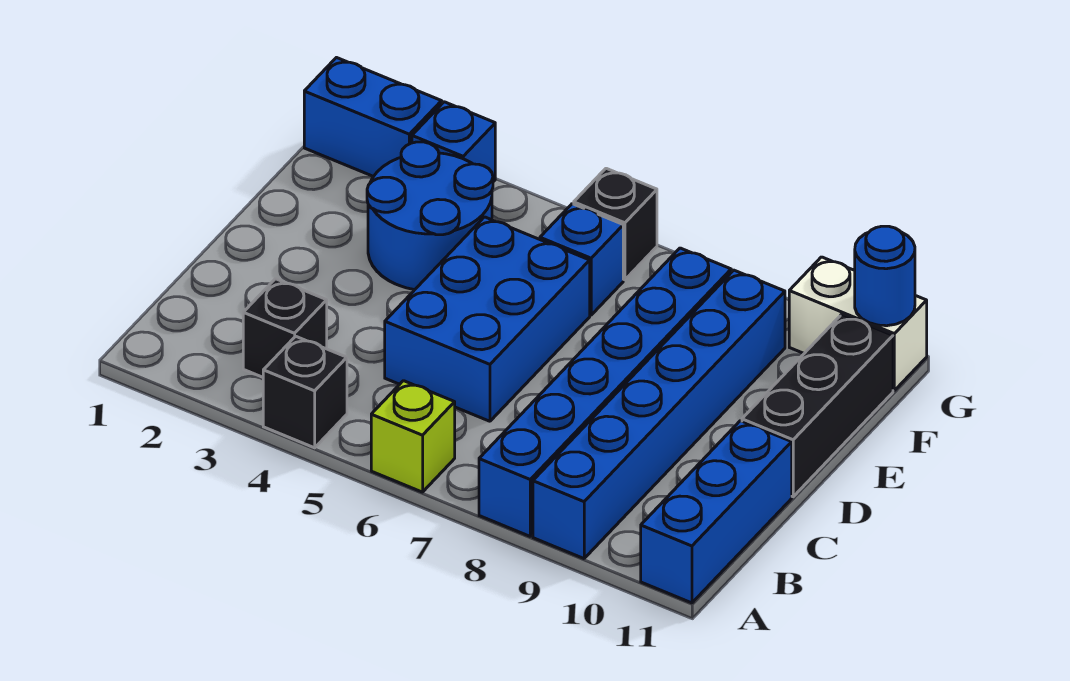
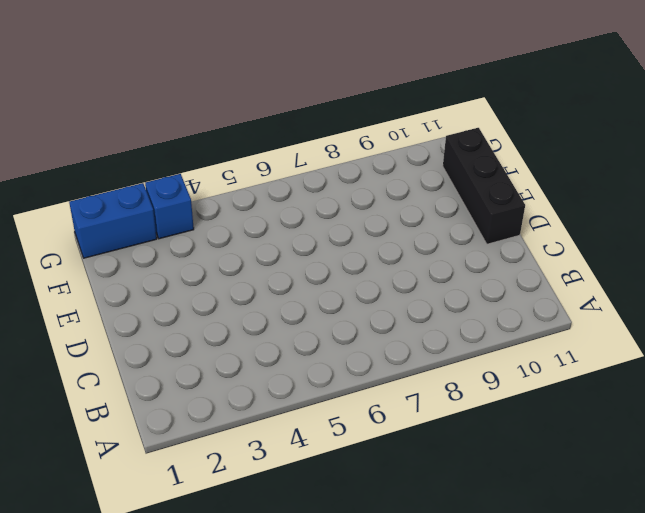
none -> black 1x1 brick [263,336,347,448]
none -> lime 1x1 brick [371,381,455,492]
none -> blue 1x6 brick [479,248,731,536]

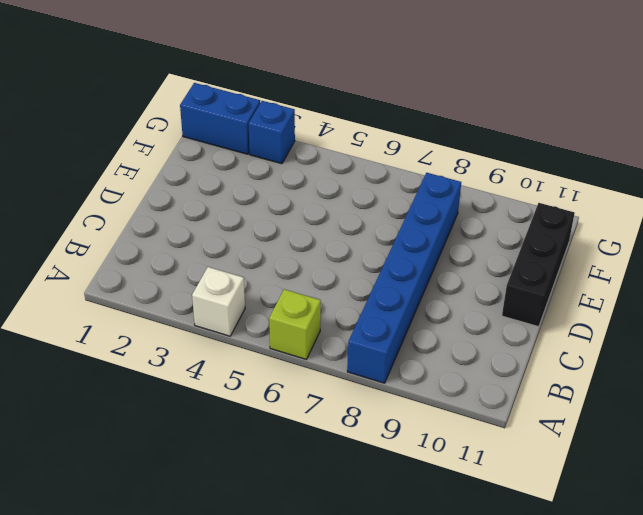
white 1x1 brick [192,267,245,336] -> black 1x1 brick [263,336,347,448]
none -> blue 1x6 brick [533,270,785,559]
none -> blue 1x3 brick [641,421,792,603]
none -> black 1x1 brick [243,279,327,377]

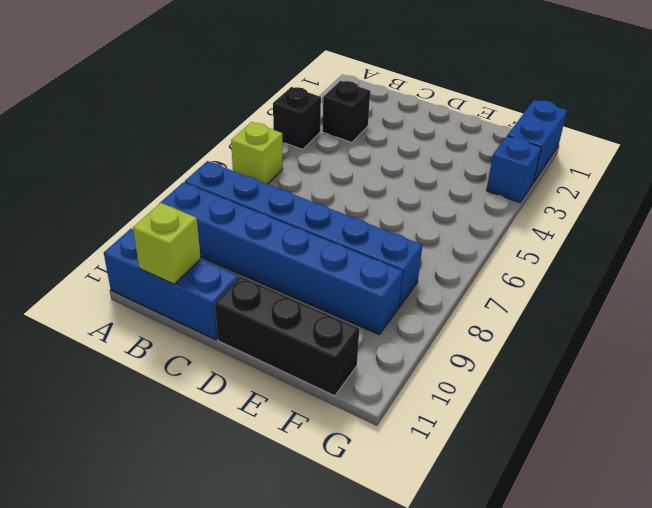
lime 1x1 brick [133,203,201,284] -> none
none -> blue 2x3 brick [385,217,590,421]
none -> blue 2x2 round brick [367,142,493,290]
none -> blue 1x1 brick [540,204,623,315]

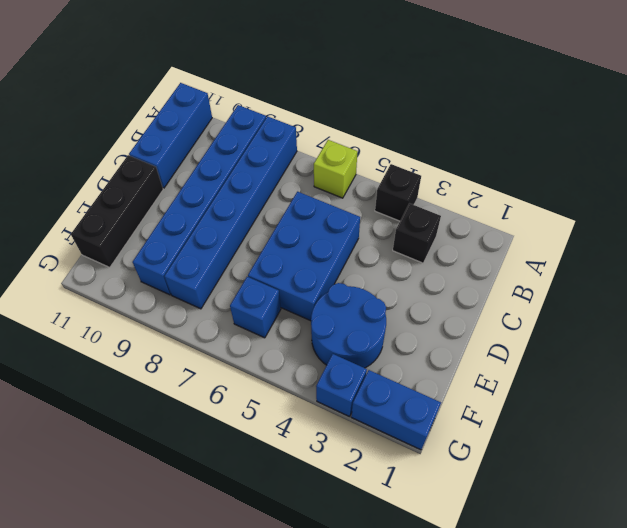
none -> black 1x1 brick [574,168,657,280]
none -> white 1x2 brick [789,257,927,390]
none -> blue 1x1 round brick [855,226,915,326]

